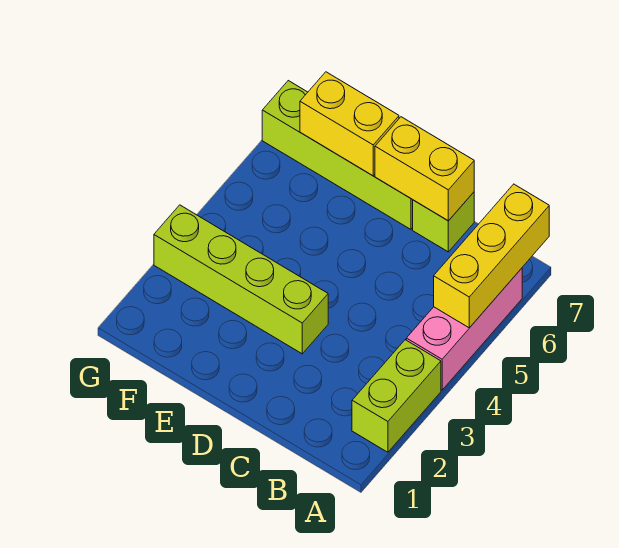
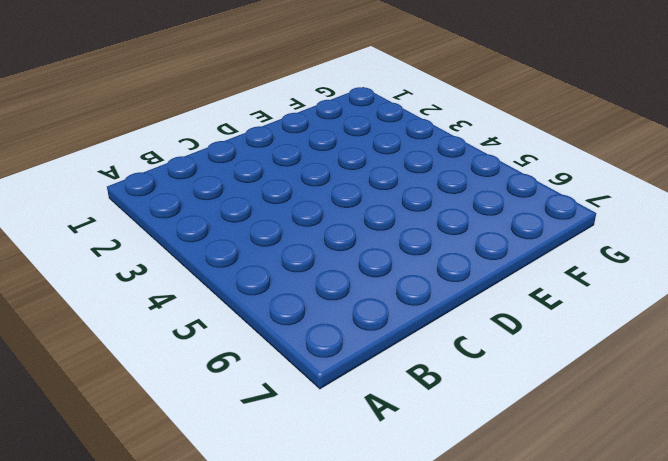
none -> lime 1x2 brick [352,340,441,452]
none -> pink 1x3 brick [406,268,522,390]

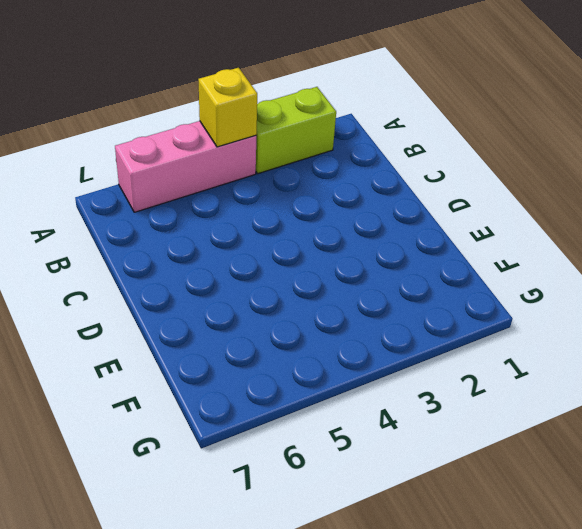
yellow 1x1 brick [198,68,257,147] -> none
none -> lime 1x1 brick [413,192,474,252]
none -> lime 1x4 brick [154,205,328,354]

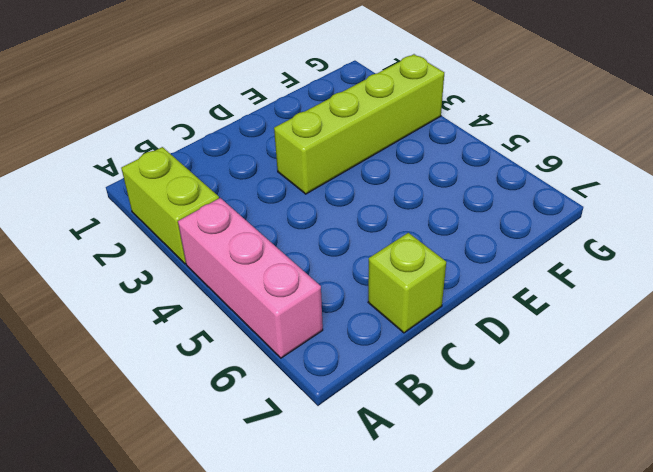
none -> lime 1x4 brick [262,81,413,229]
none -> yellow 1x3 brick [434,184,549,328]

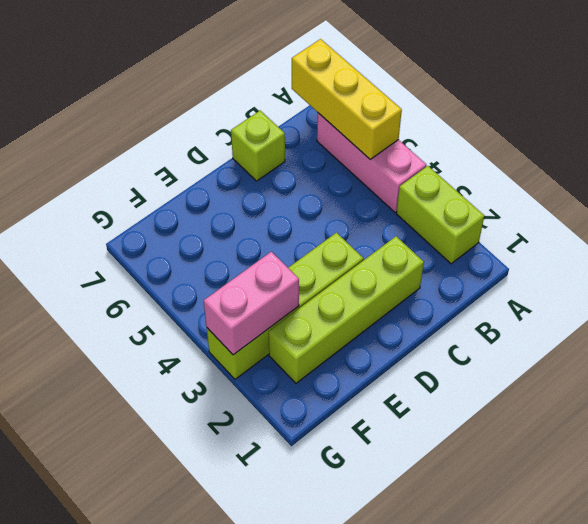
lime 1x4 brick [269,236,424,383] -> lime 1x4 brick moved to [262,81,413,229]
pink 1x2 brick [204,252,299,355] -> none
none -> yellow 1x2 brick [375,117,474,221]
none -> yellow 1x2 brick [300,72,399,176]

